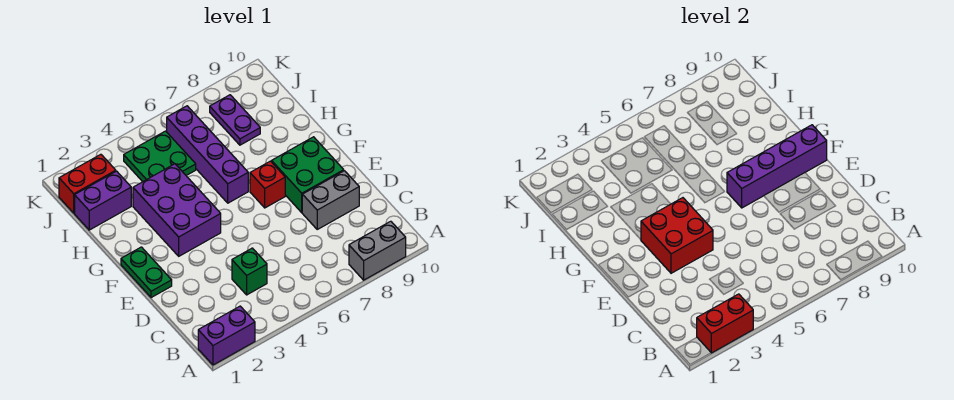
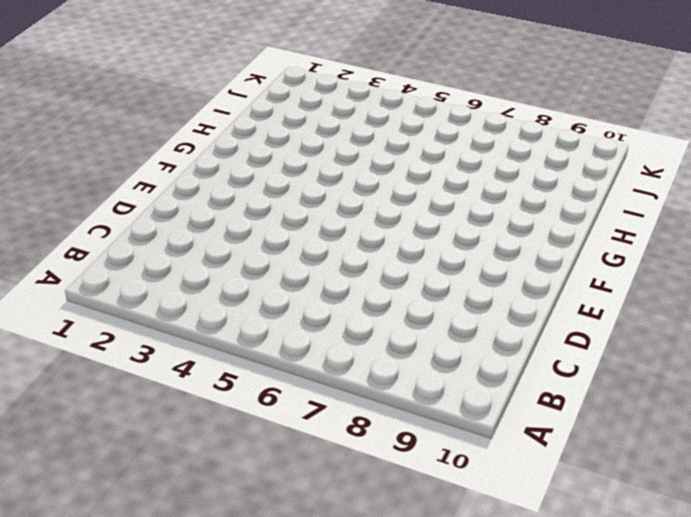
none -> purple 1x2 brick [198,306,255,365]
none -> grey 1x2 brick [349,221,406,280]
none -> green 1x1 brick [232,248,267,295]

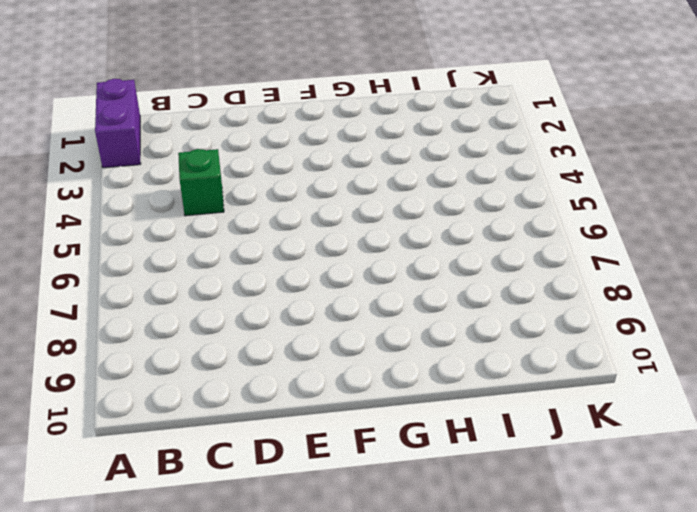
none -> grey 1x2 brick [349,221,406,280]
none -> grey 1x2 brick [302,171,359,229]
none -> green 1x2 plate [121,247,172,298]

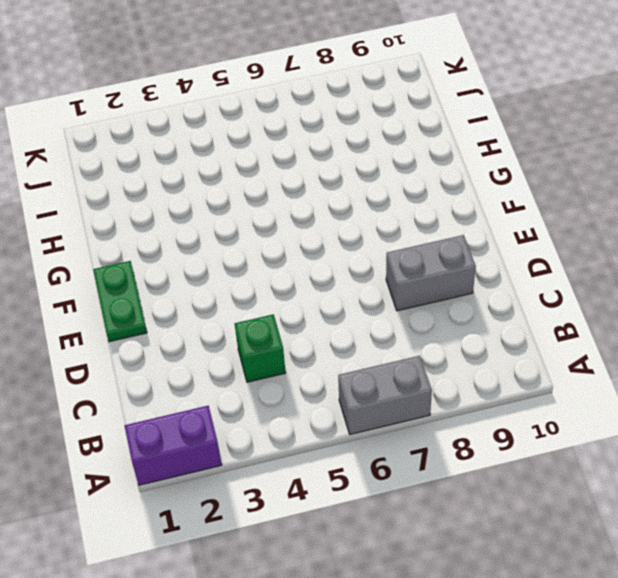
grey 1x2 brick [338,356,432,435] -> grey 1x2 brick moved to [349,221,406,280]
none -> green 2x2 brick [272,137,344,213]
none -> purple 2x3 brick [133,164,221,256]
none -> red 1x1 brick [250,161,285,208]

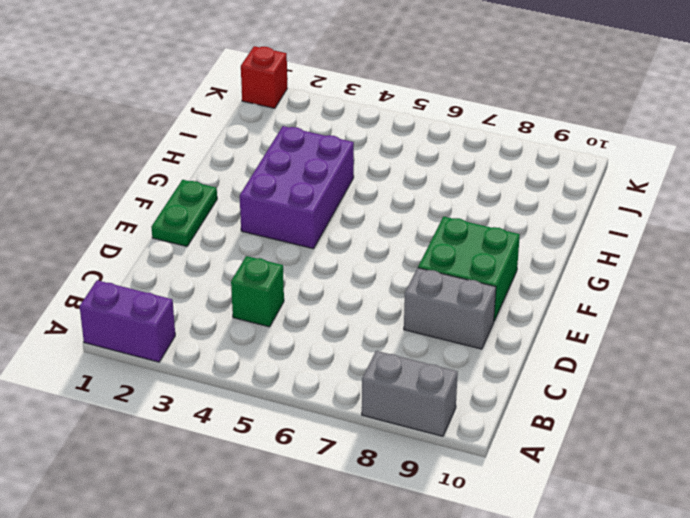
red 1x1 brick [241,46,287,108] -> red 1x1 brick moved to [250,161,285,208]
none -> purple 1x4 brick [167,106,248,203]
none -> purple 1x2 brick [75,171,131,230]
none -> green 2x2 plate [124,131,196,182]

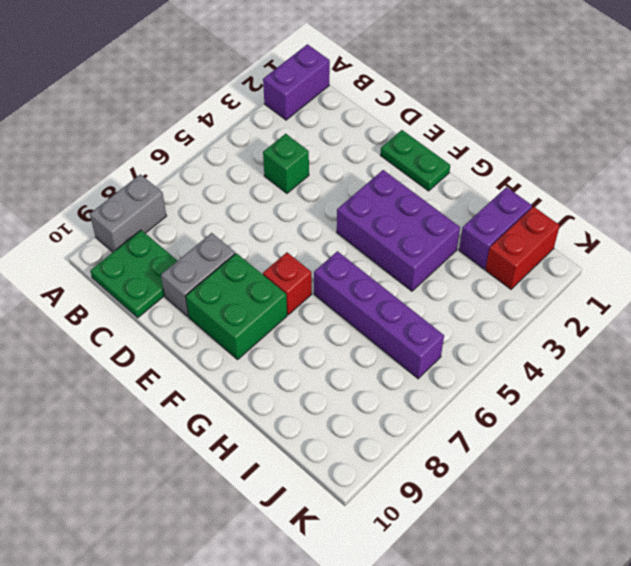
green 2x2 plate [90,230,178,318] -> green 2x2 plate moved to [124,131,196,182]
none -> purple 1x2 plate [210,95,260,145]
none -> red 1x2 brick [697,294,753,353]
none -> red 2x2 brick [641,198,713,273]

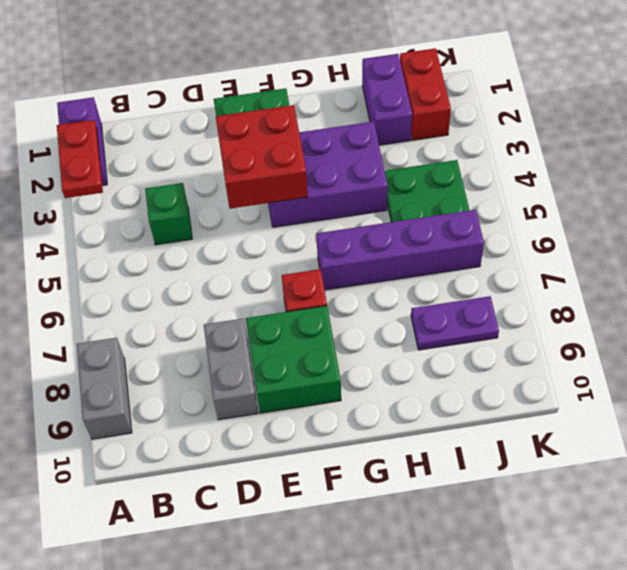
red 1x2 plate [57,120,103,198] -> red 1x2 brick [697,294,753,353]
none -> purple 1x4 brick [727,125,827,208]

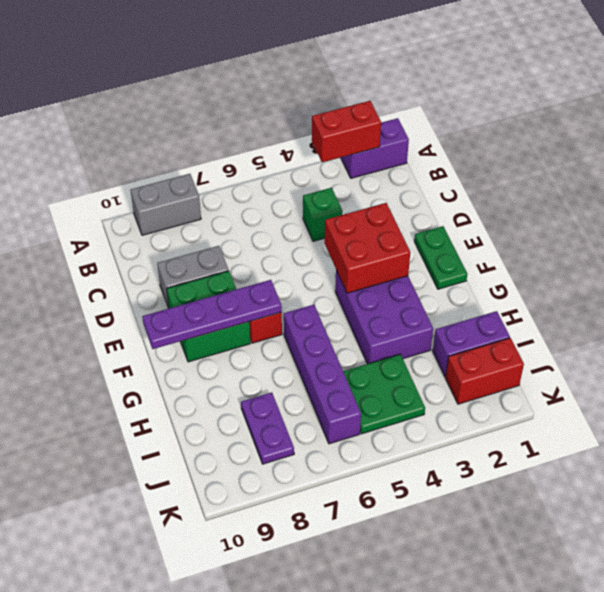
purple 1x4 plate [142,280,282,349] -> purple 1x4 brick [727,125,827,208]

